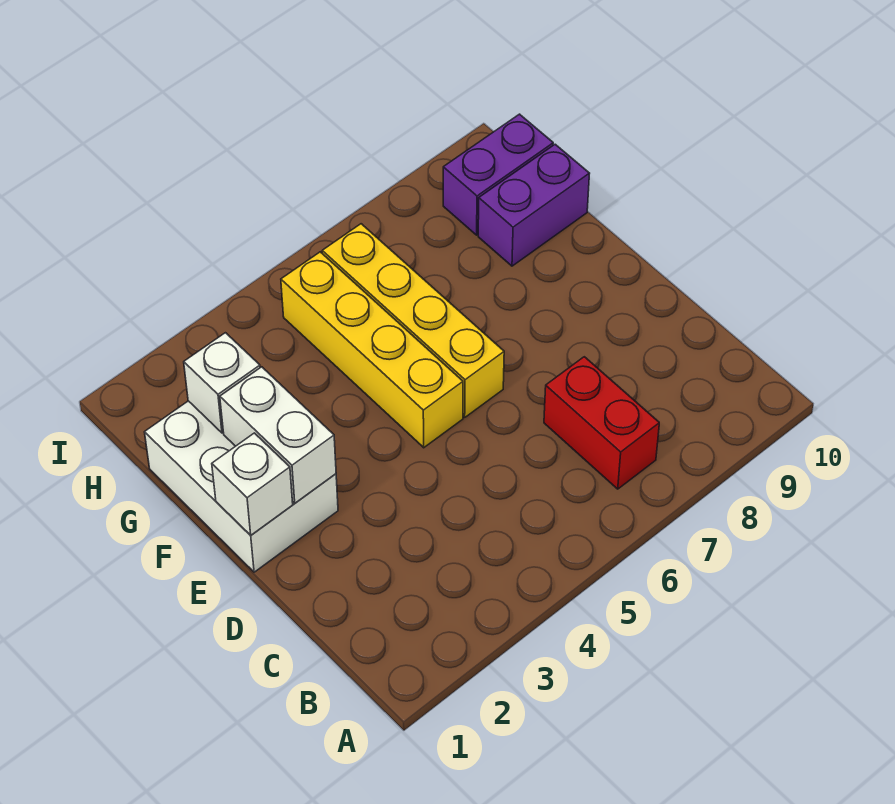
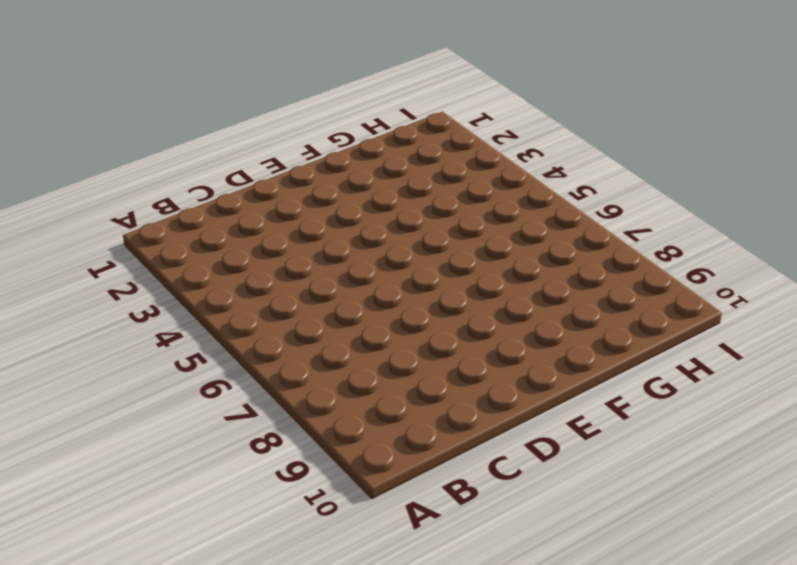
none -> red 1x2 brick [544,357,659,489]
none -> white 2x3 brick [145,401,338,572]

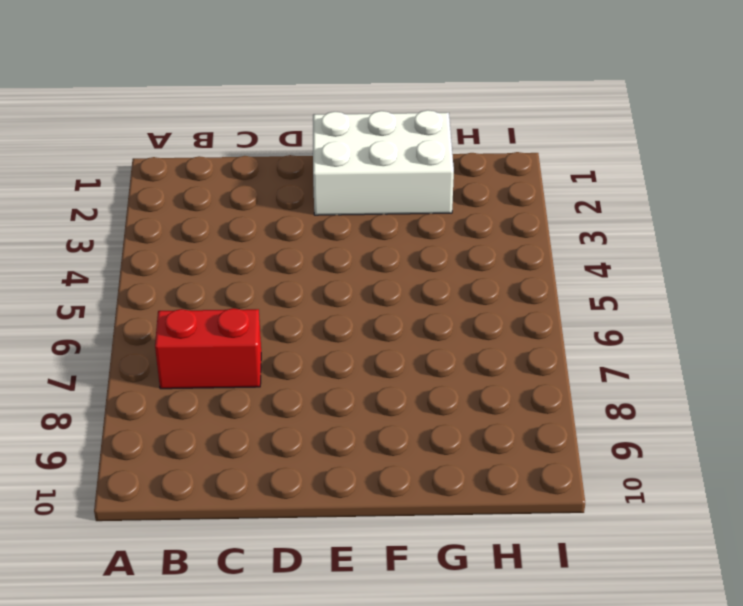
none -> yellow 1x4 brick [281,252,463,448]
none -> yellow 1x4 brick [322,224,504,417]

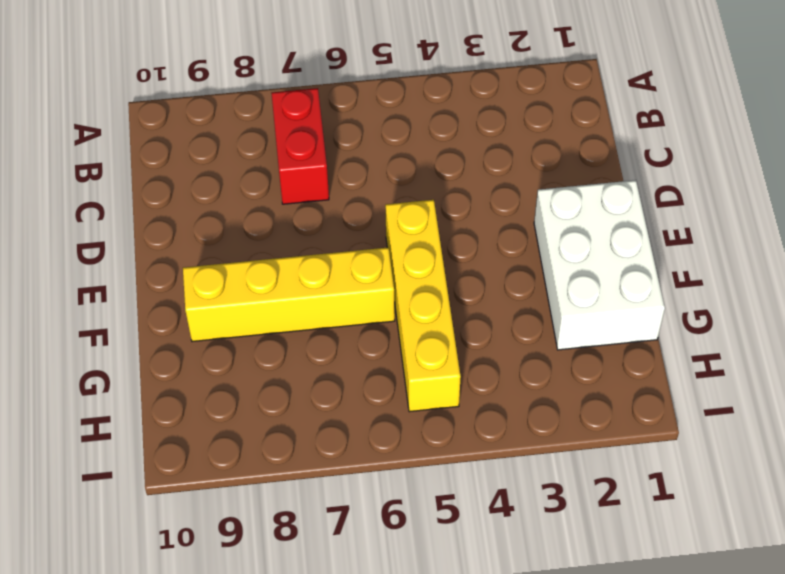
yellow 1x4 brick [183,247,395,342] -> yellow 1x4 brick turned to [322,224,504,417]
none -> purple 1x2 brick [478,144,590,266]
none -> purple 1x2 brick [443,114,553,235]

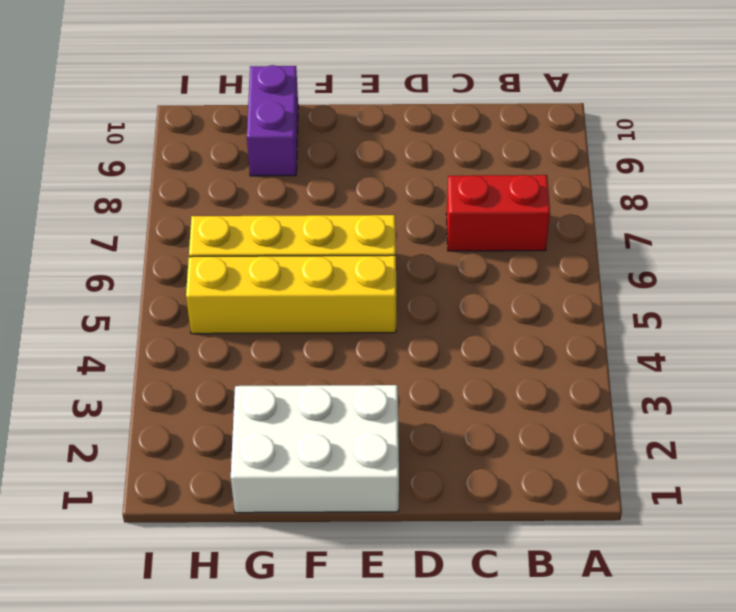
none -> purple 1x2 brick [443,114,553,235]
none -> white 1x1 brick [212,433,293,535]

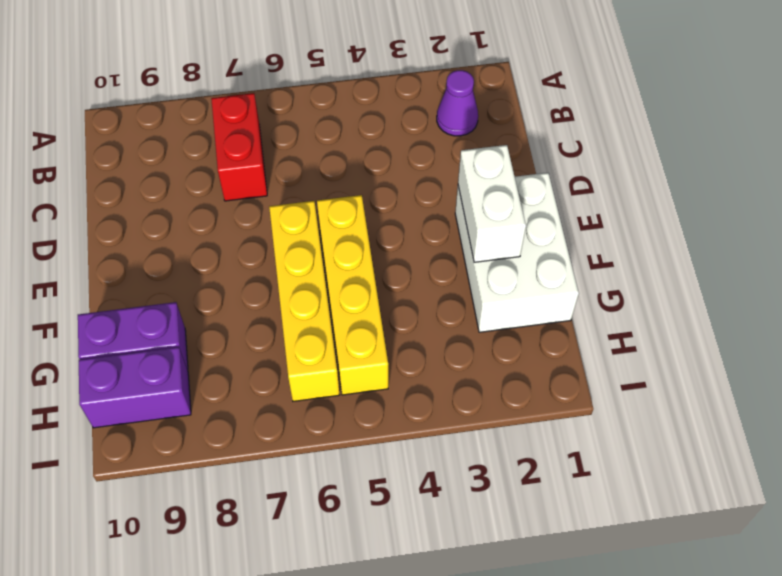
purple 1x1 cone [437,70,478,136] -> none
none -> white 1x1 brick [212,433,293,535]
none -> white 1x1 brick [184,333,260,433]

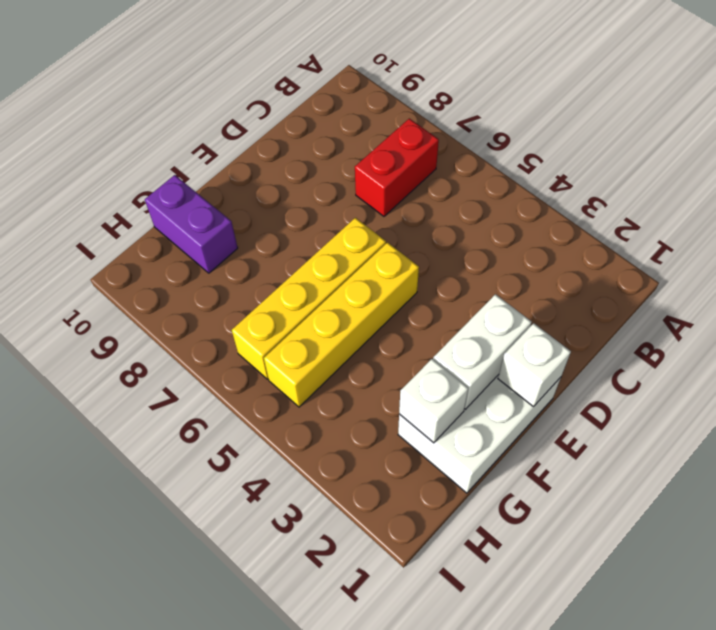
none -> purple 1x2 brick [443,114,553,235]

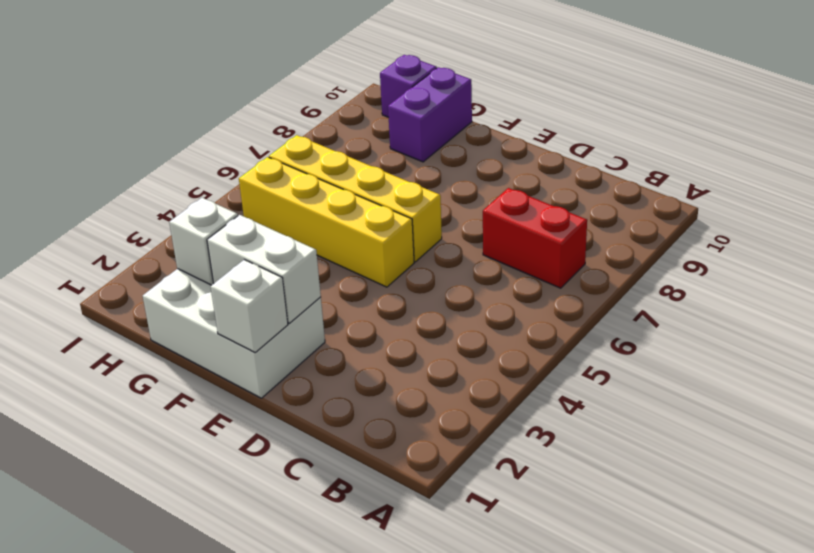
purple 1x1 brick [380,55,437,117] -> purple 1x2 brick [443,114,553,235]

